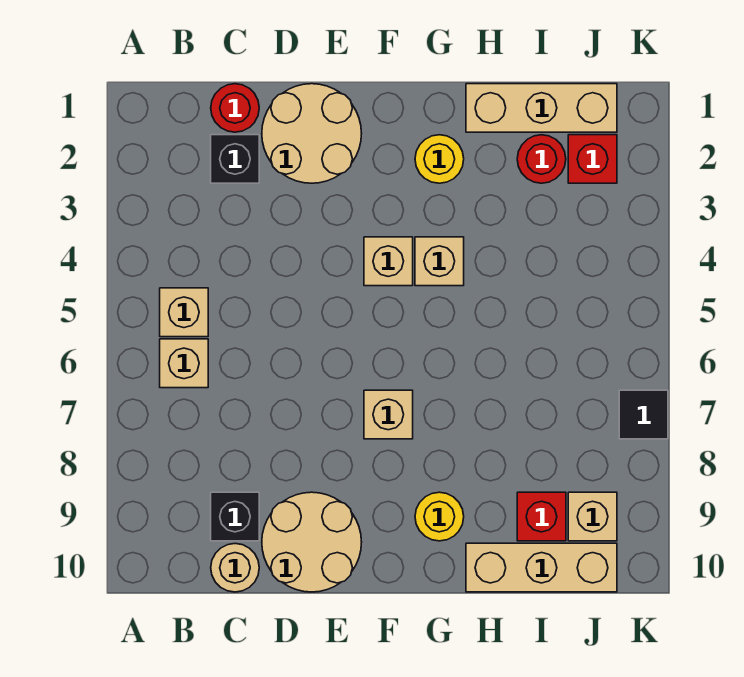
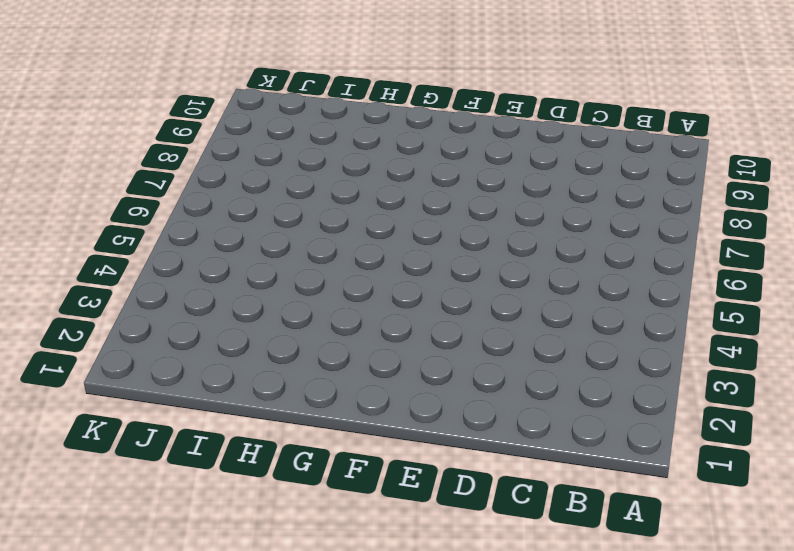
none -> tan 1x1 brick [160,288,208,337]
none -> tan 1x1 brick [160,339,208,388]
none -> red 1x1 round brick [211,84,259,132]

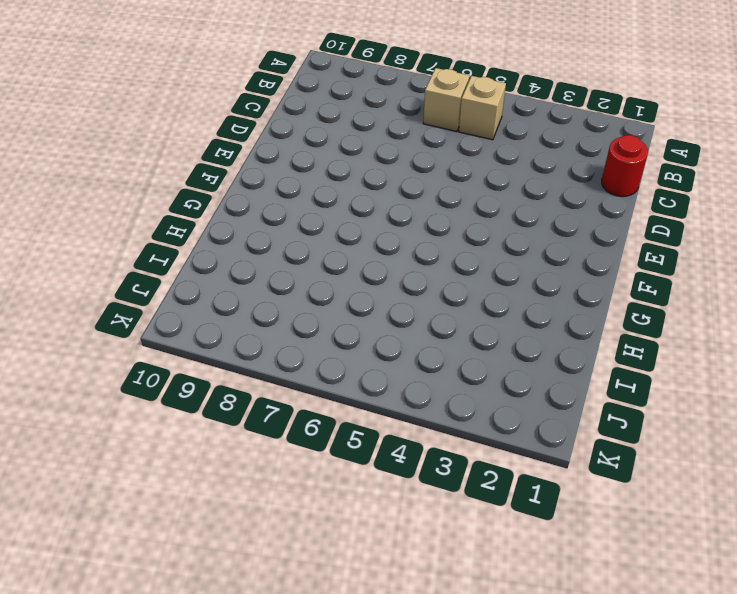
none -> black 1x1 brick [211,135,259,183]
none -> black 1x1 brick [211,492,259,541]
none -> tan 1x1 round brick [211,544,259,592]

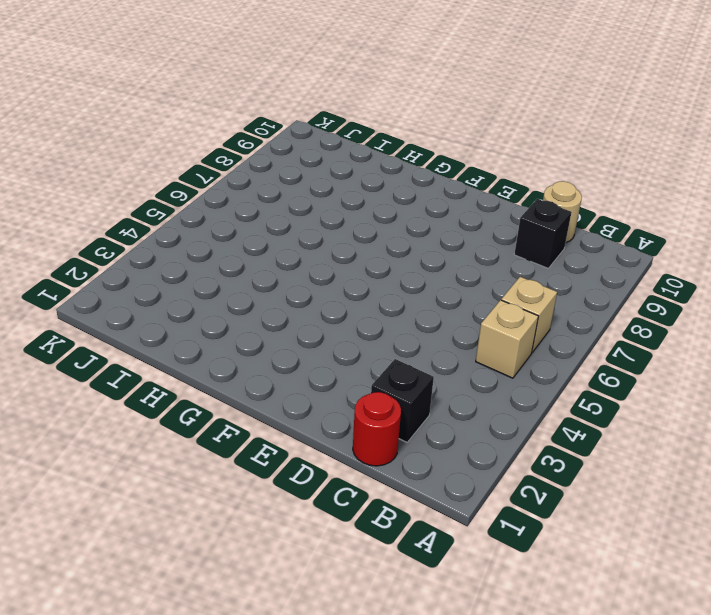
none -> tan 2x2 round brick [262,84,362,183]
none -> tan 2x2 round brick [262,492,362,592]
none -> tan 1x1 brick [364,237,413,286]

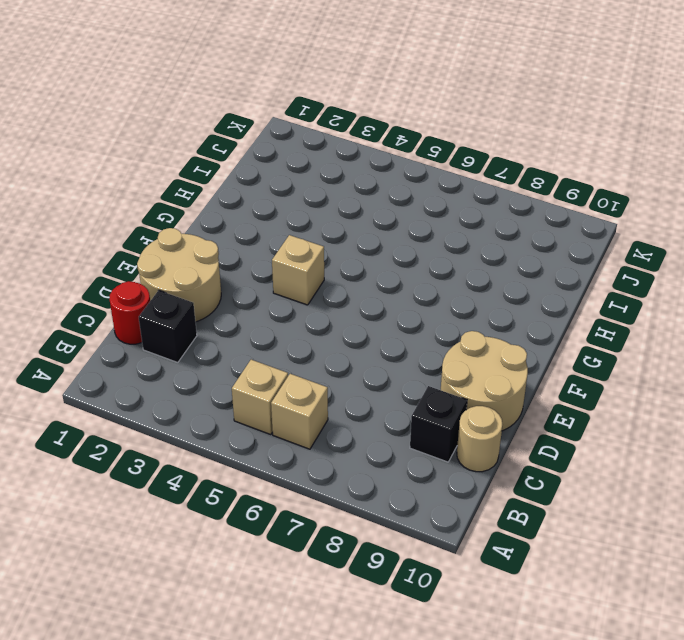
none -> tan 1x1 brick [364,390,413,439]
none -> yellow 1x1 round brick [415,135,464,183]
none -> tan 1x1 brick [415,237,464,286]

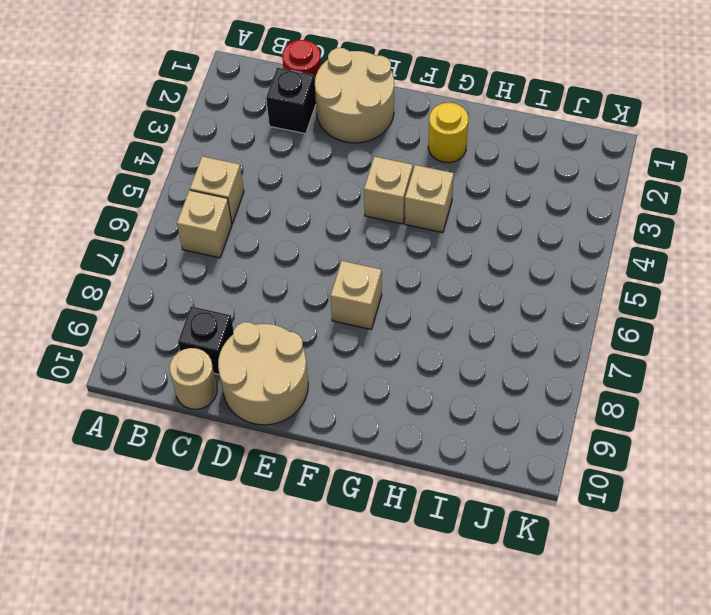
none -> yellow 1x1 round brick [415,492,464,541]
none -> tan 1x3 brick [466,84,617,132]
none -> tan 1x3 brick [466,543,617,592]

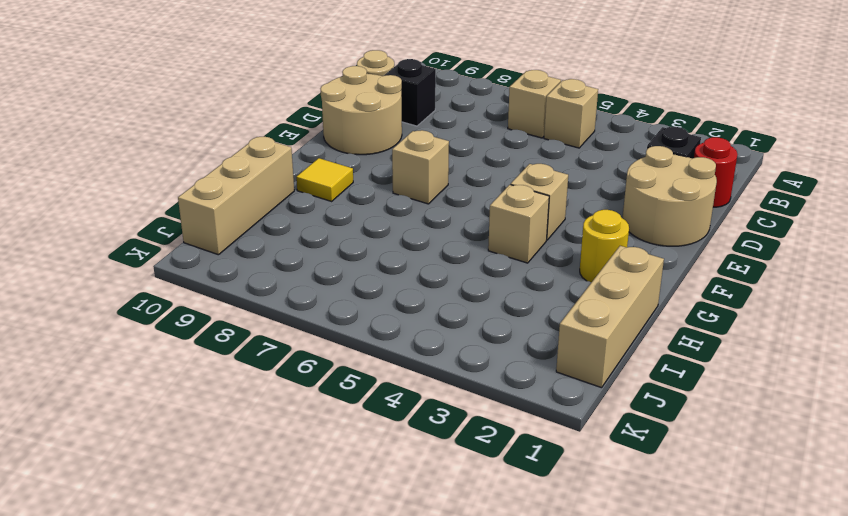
yellow 1x1 tile [296,158,353,201] -> yellow 1x1 round brick [415,492,464,541]
none -> red 1x1 round brick [517,135,566,183]
none -> red 1x1 brick [517,492,566,541]
none -> red 1x1 brick [568,135,617,183]

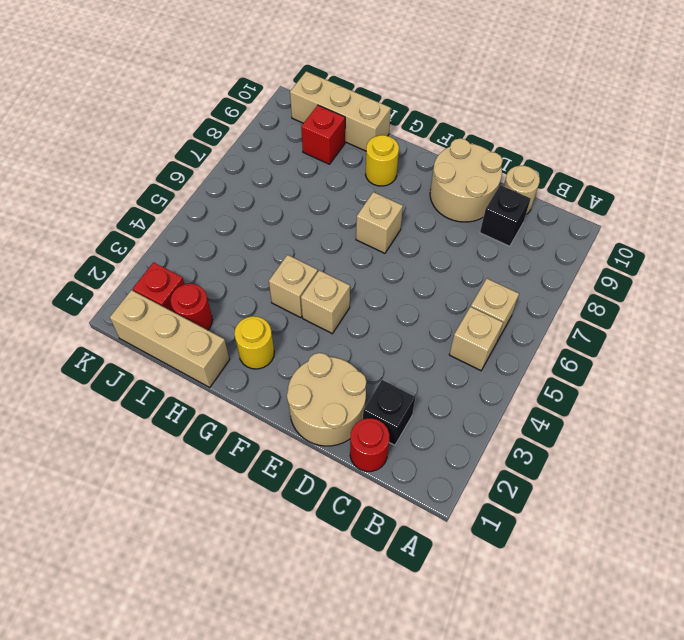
none -> tan 1x1 brick [568,492,617,541]
none -> black 1x1 tile [619,390,668,439]

